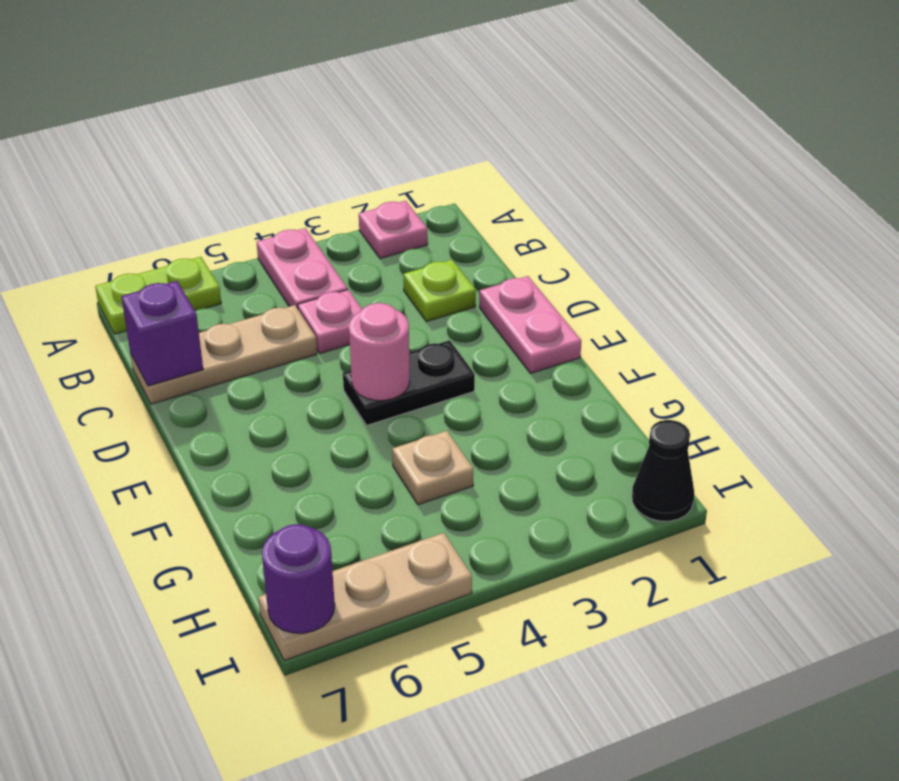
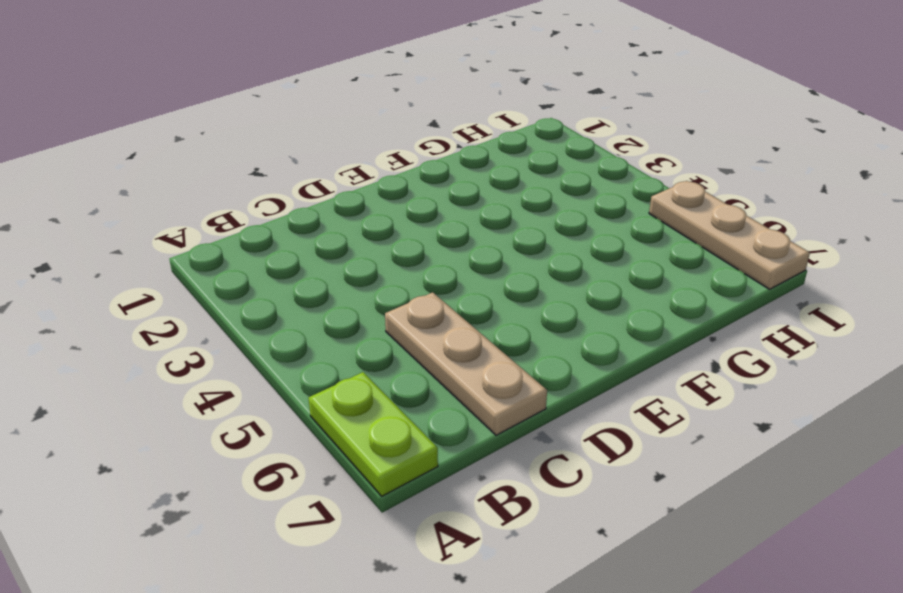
none -> pink 1x1 plate [359,201,428,259]
none -> pink 1x2 plate [257,228,348,309]
none -> lime 1x1 plate [403,260,476,322]

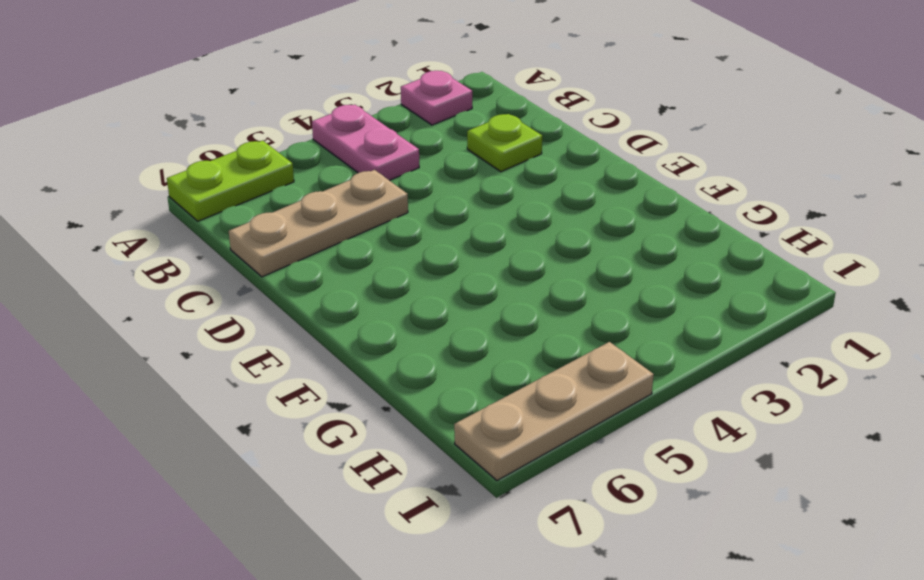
none -> pink 1x1 plate [298,290,362,353]
none -> pink 1x2 plate [479,276,581,373]
none -> black 1x2 plate [343,340,475,425]

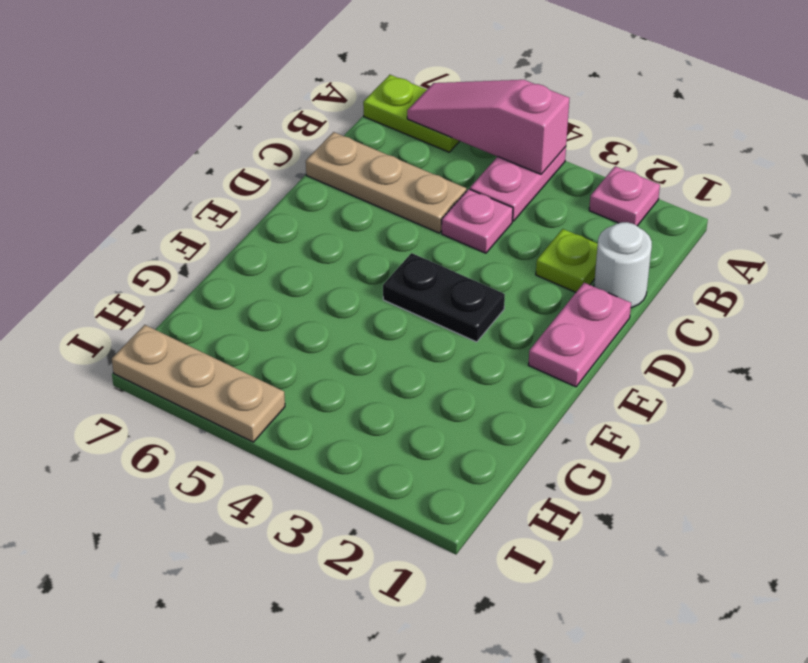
pink 1x3 slope [407,80,570,174] -> none
white 1x1 round brick [594,222,652,308] -> none
none -> tan 1x1 plate [392,431,473,505]
none -> black 1x1 cone [632,420,694,521]
none -> purple 1x1 brick [121,281,203,386]

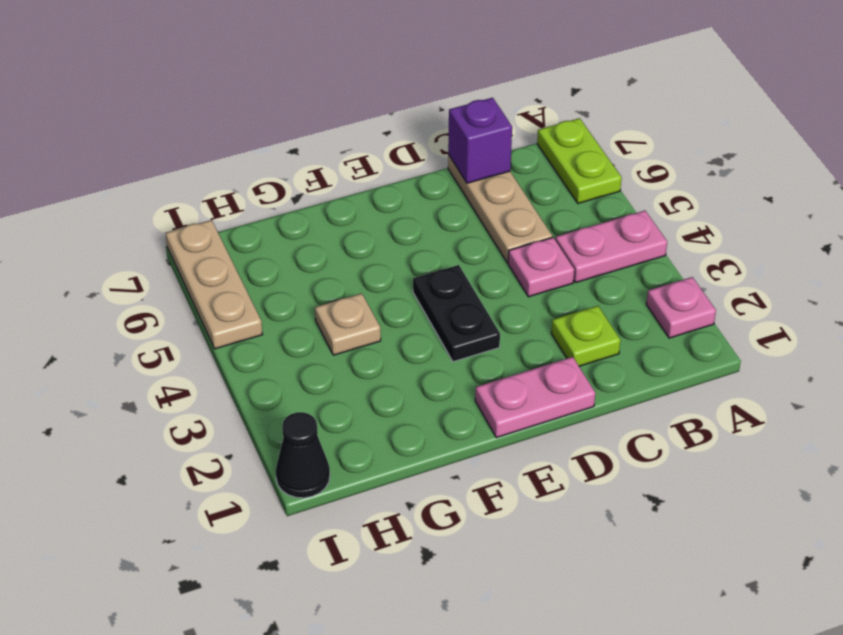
none -> pink 1x1 round brick [349,303,410,401]
none -> purple 1x1 round brick [262,524,335,633]

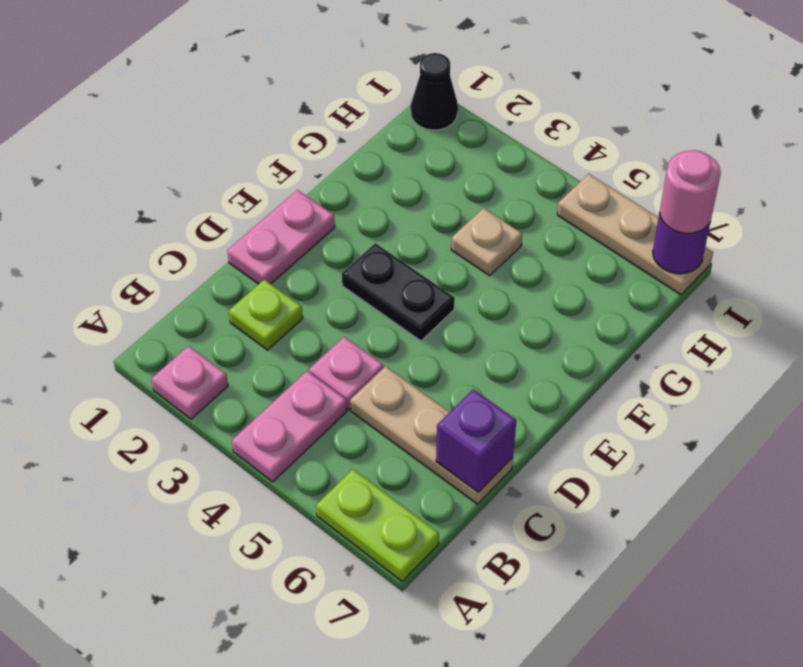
pink 1x1 round brick [660,150,721,234] -> pink 1x1 round brick moved to [349,303,410,401]

